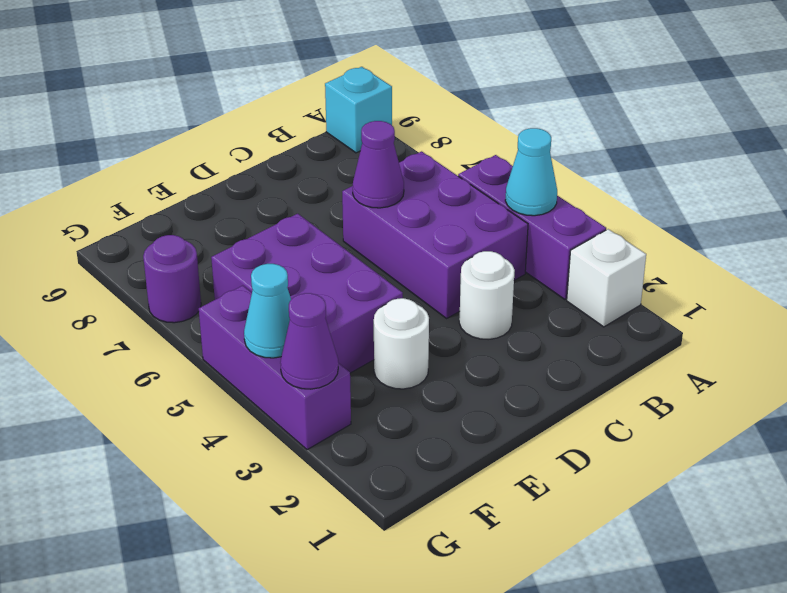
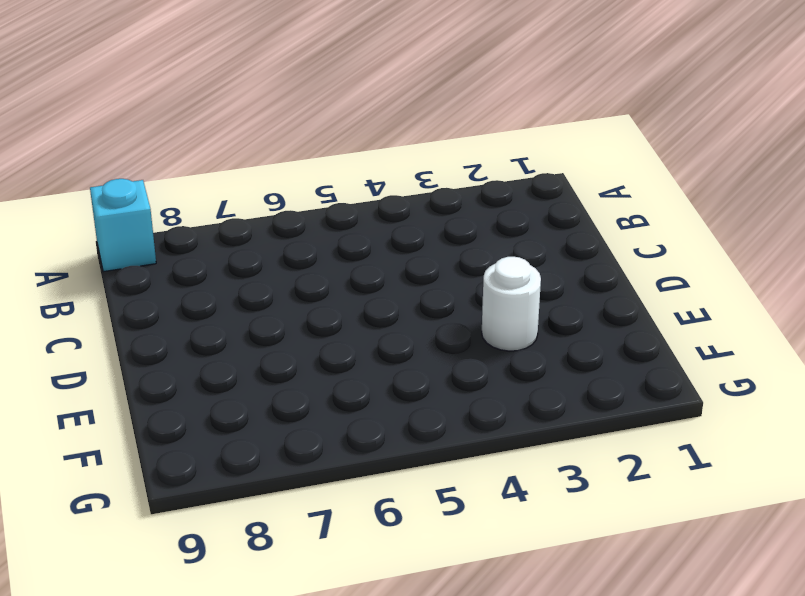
none -> white 1x1 brick [567,229,646,327]
none -> purple 1x3 brick [458,155,606,300]
none -> purple 2x3 brick [342,151,528,318]

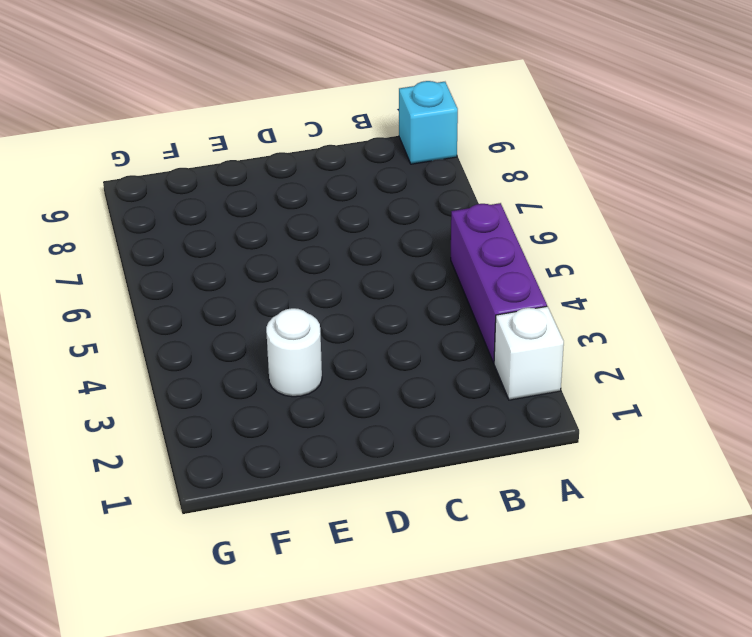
none -> purple 2x3 brick [342,151,528,318]
none -> white 1x1 round brick [459,251,515,340]
none -> purple 2x3 brick [211,214,403,373]

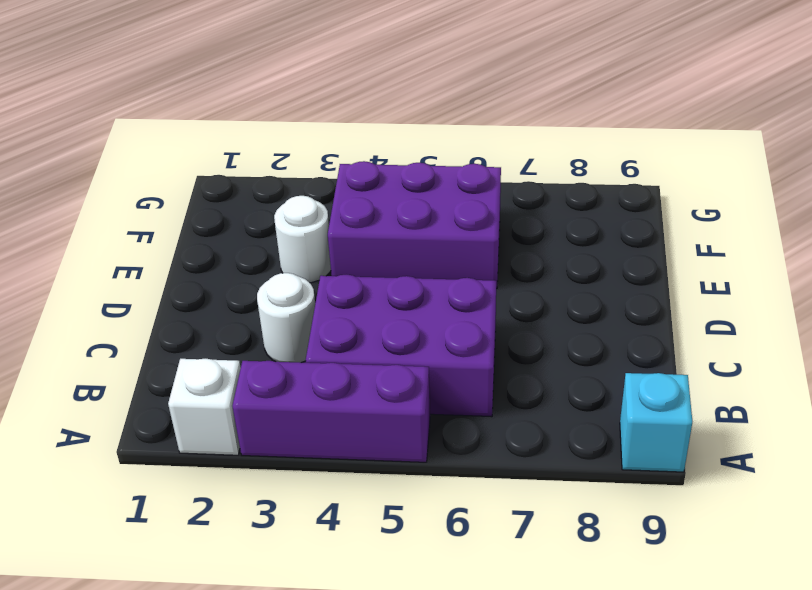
none -> purple 1x3 brick [199,286,351,450]
none -> purple 1x1 round brick [143,235,201,323]
none -> cyan 1x1 cone [505,128,557,216]

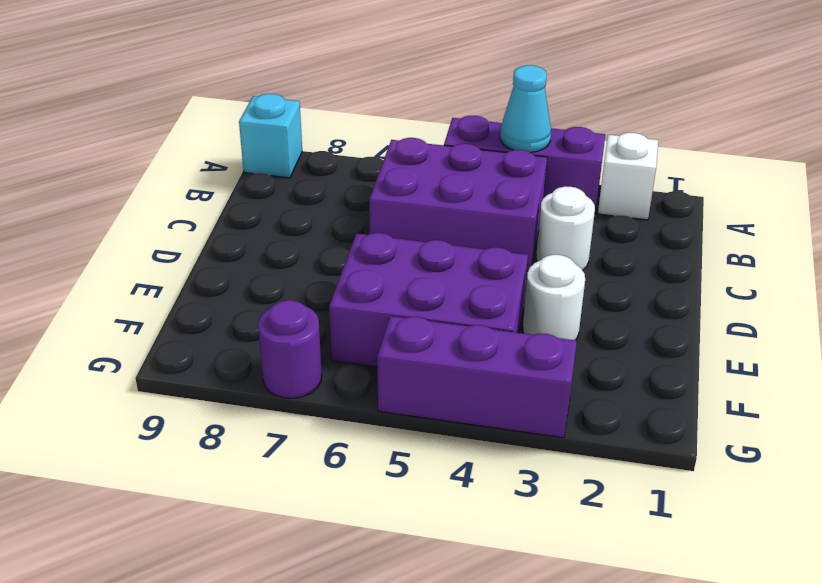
none -> purple 1x1 cone [353,121,404,208]
none -> purple 1x1 cone [280,293,338,389]
none -> cyan 1x1 cone [244,264,291,358]

